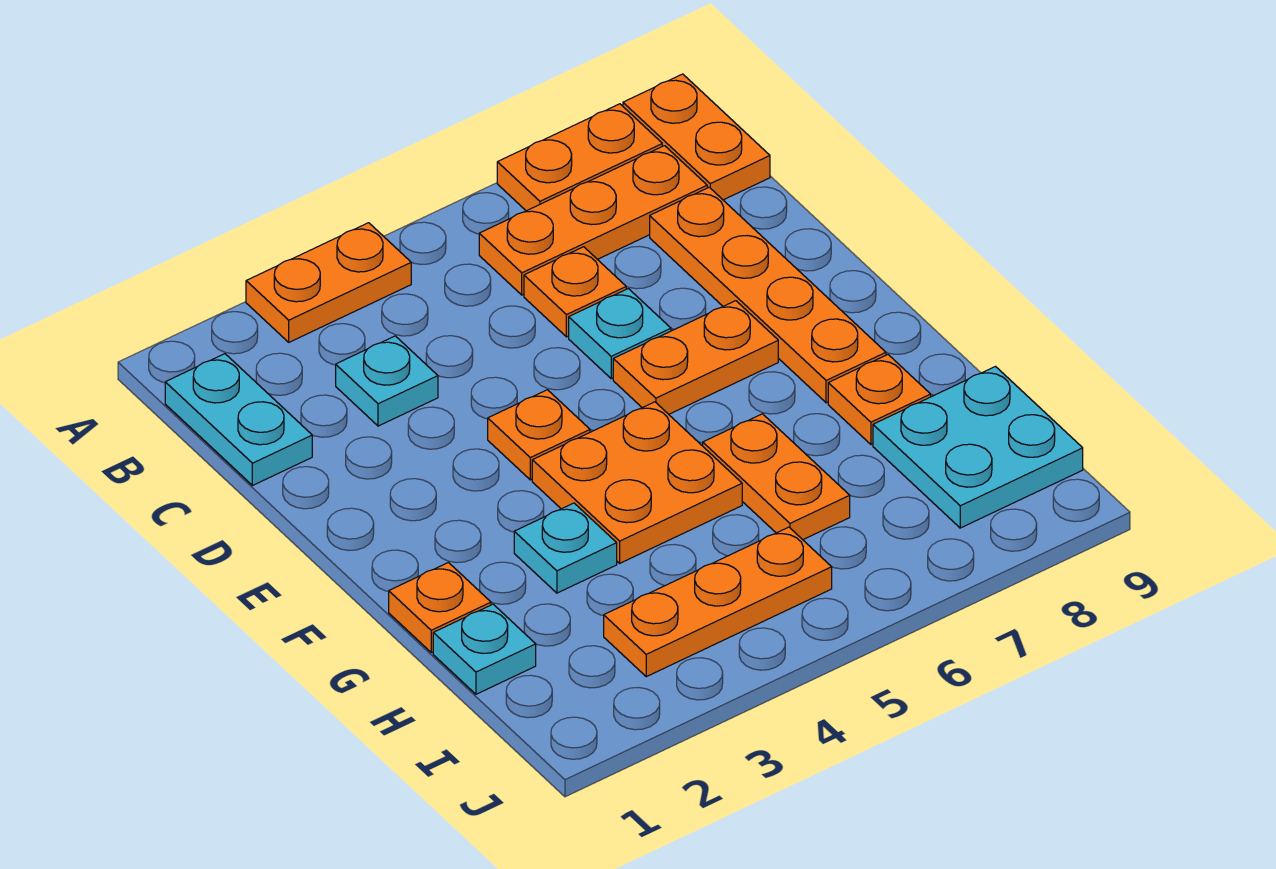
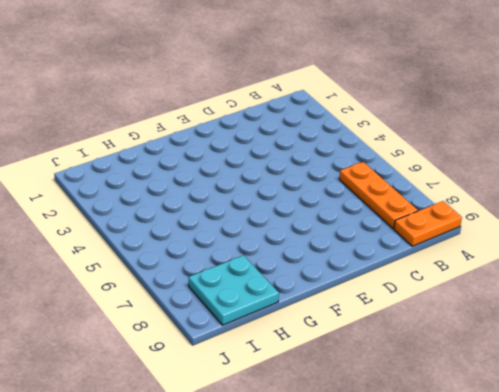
none -> orange 1x2 plate [246,223,411,342]
none -> orange 1x2 plate [497,104,662,211]
none -> cyan 1x2 plate [165,354,312,486]

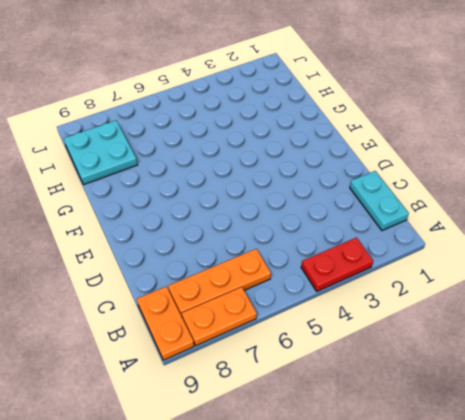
red 1x2 plate [301,238,373,291] -> orange 1x2 plate [246,223,411,342]
none -> cyan 1x1 plate [336,336,438,426]
none -> orange 1x1 plate [524,247,626,337]
none -> orange 1x4 plate [650,187,886,403]

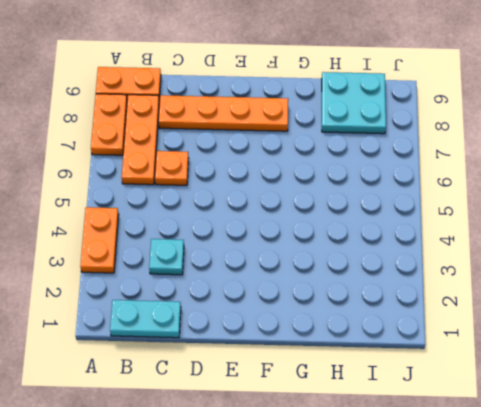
none -> cyan 1x1 plate [569,289,671,379]
none -> orange 1x1 plate [488,390,590,480]
none -> orange 1x2 plate [613,301,778,414]

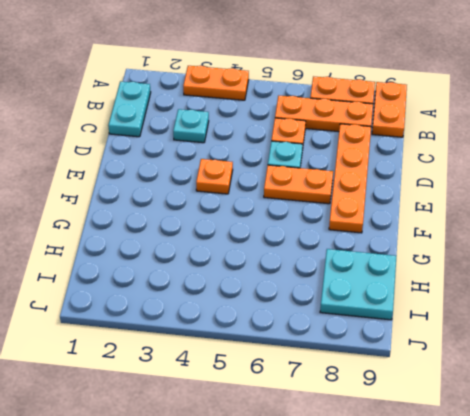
none -> orange 2x2 plate [532,402,742,563]
none -> orange 1x1 plate [389,563,491,652]
none -> cyan 1x1 plate [514,503,617,593]

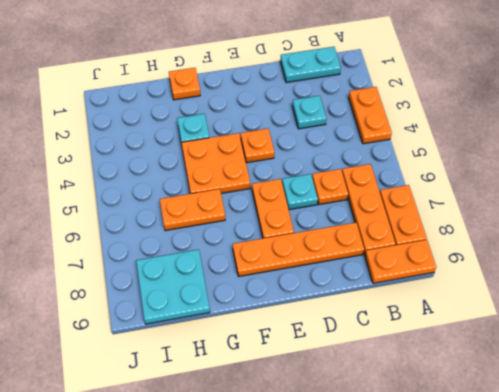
none -> orange 1x1 plate [828,355,931,444]
none -> cyan 1x1 plate [433,604,536,694]
none -> orange 1x3 plate [604,527,832,677]

